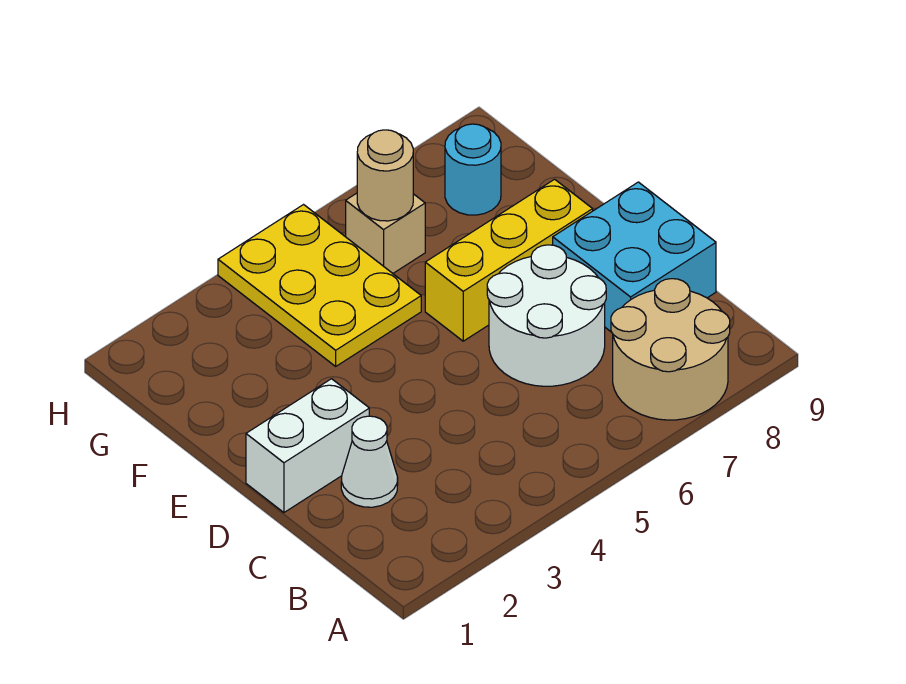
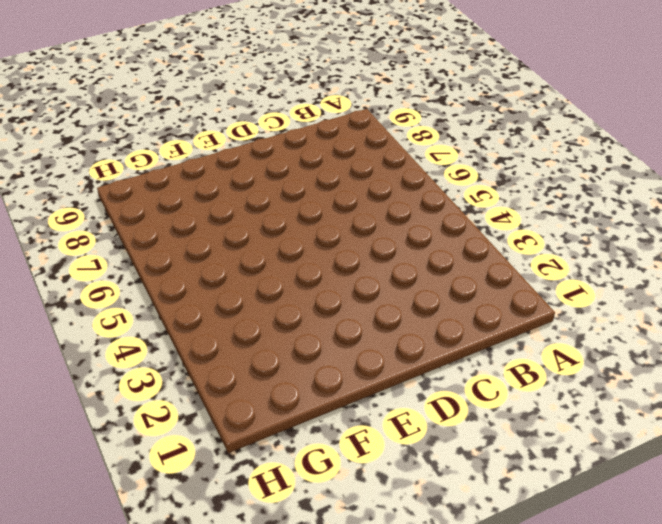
none -> tan 2x2 round brick [611,279,730,420]
none -> white 1x1 cone [341,416,398,507]

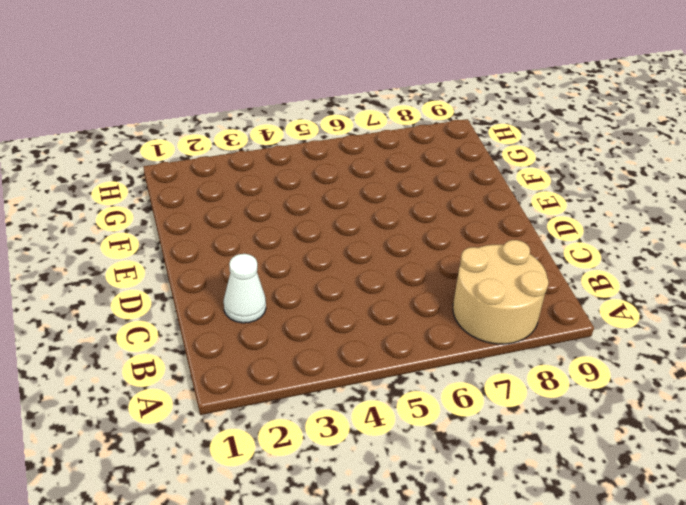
none -> white 2x2 round brick [487,245,606,386]
none -> cyan 2x2 brick [553,182,716,331]

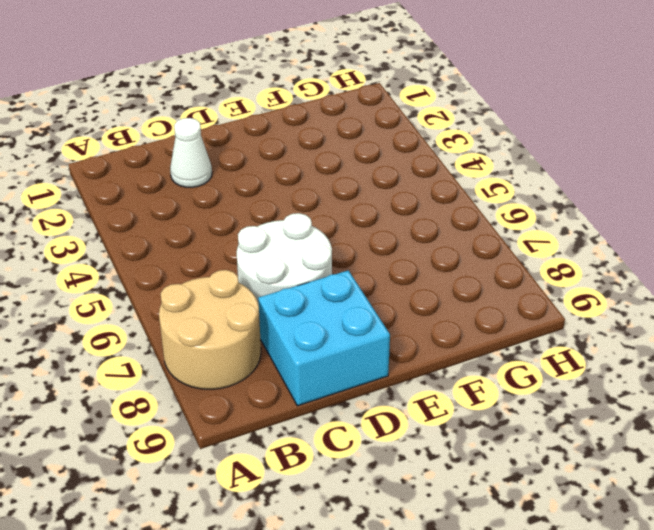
none -> white 1x2 brick [246,379,369,512]
none -> yellow 1x3 brick [425,179,593,341]

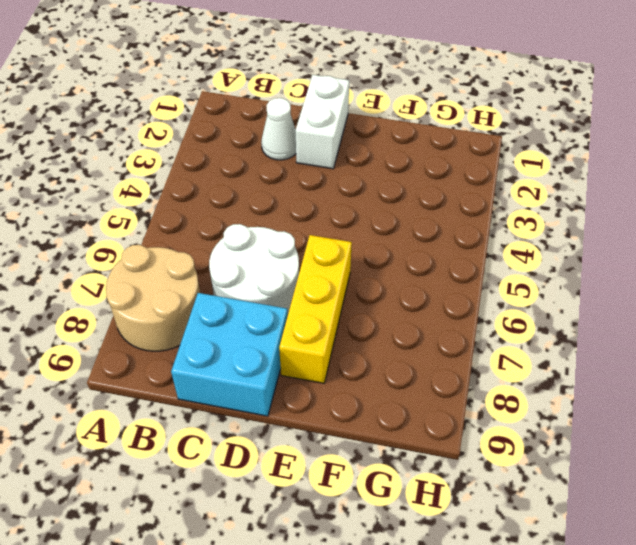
none -> yellow 2x3 plate [218,205,421,366]
none -> tan 1x1 brick [346,193,425,273]

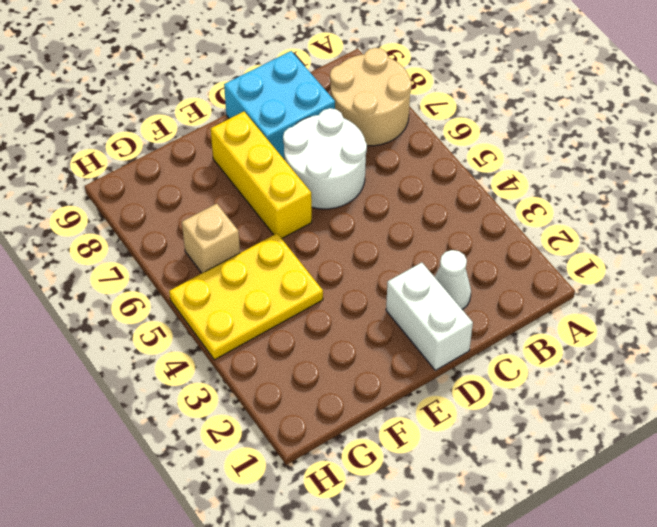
none -> cyan 1x1 round brick [445,124,501,215]
none -> tan 1x1 round brick [357,130,413,221]

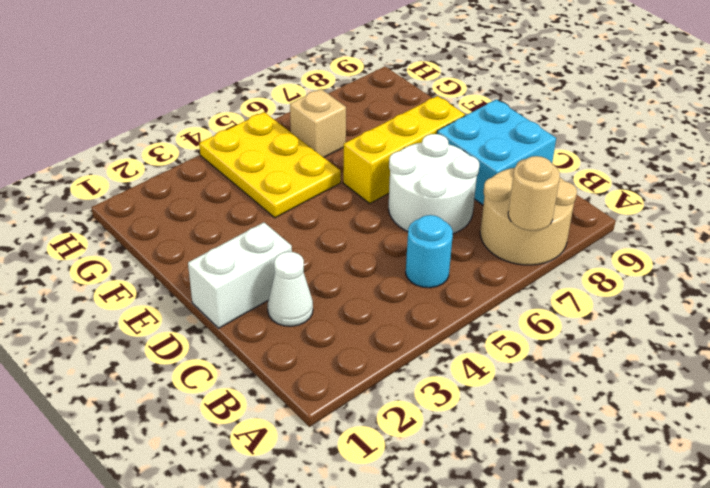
tan 1x1 round brick [508,156,560,231] -> tan 1x1 round brick moved to [357,130,413,221]
cyan 1x1 round brick [406,215,453,288] -> cyan 1x1 round brick moved to [445,124,501,215]

